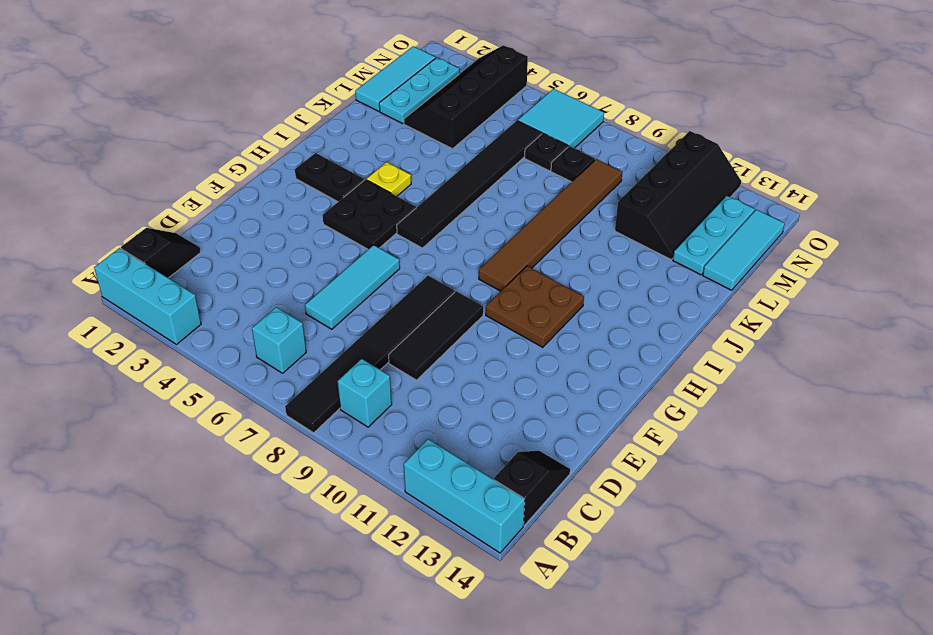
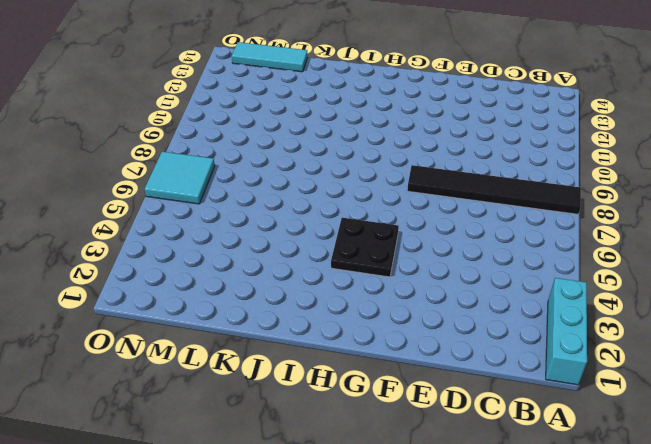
none -> cyan 1x3 brick [404,439,525,553]
none -> black 1x2 slope [121,228,201,278]
none -> cyan 1x1 brick [252,307,306,373]

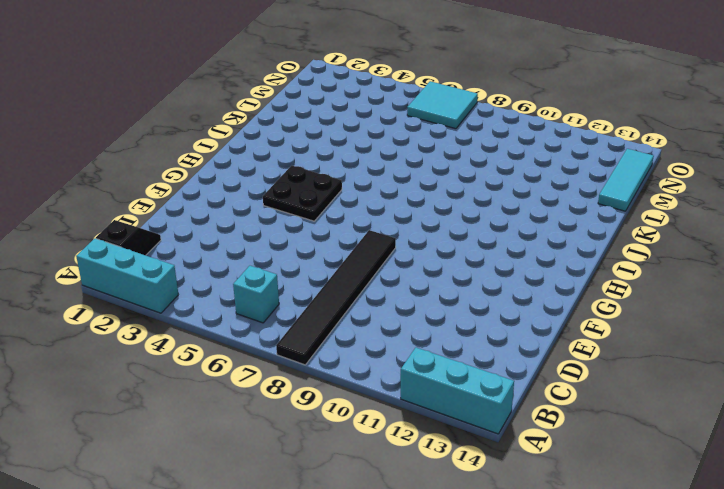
none -> cyan 1x1 brick [338,359,392,427]
none -> black 1x2 slope [494,451,570,525]
none -> cyan 1x3 tile [305,245,400,329]

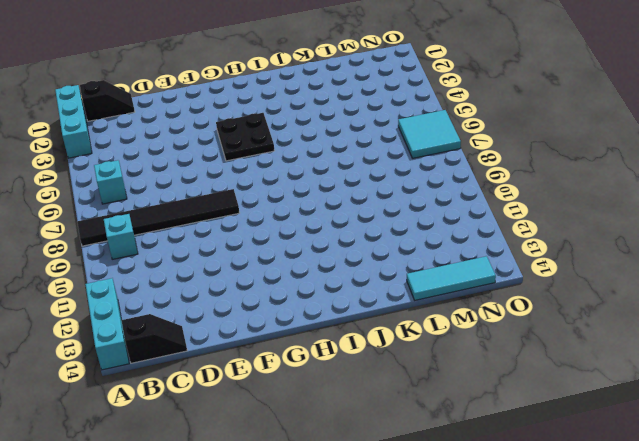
none -> cyan 1x3 tile [305,245,400,329]
none -> black 1x3 tile [389,291,483,380]
none -> brown 2x2 plate [486,266,584,347]

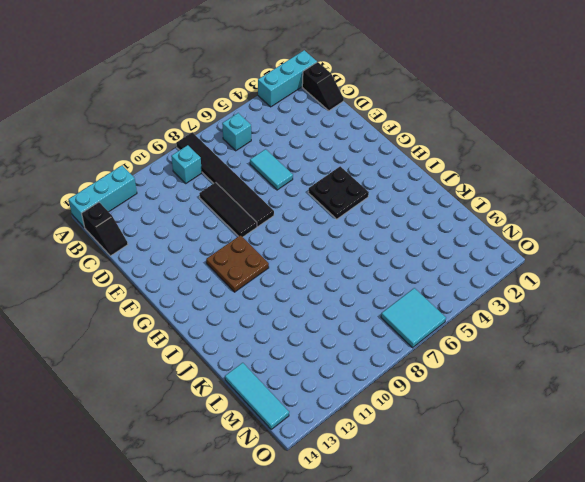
cyan 1x2 tile [250,149,293,190] -> cyan 1x3 tile [305,245,400,329]
none -> black 1x2 plate [295,153,364,202]
none -> black 1x6 tile [397,121,542,248]
none -> brown 1x6 tile [479,159,622,291]

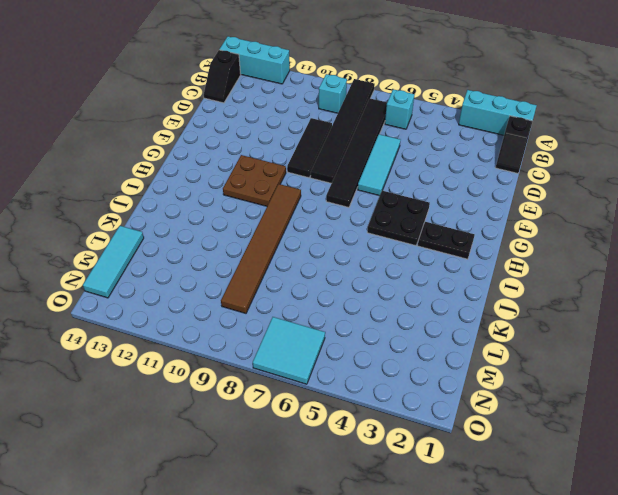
black 1x6 tile [326,98,387,207] -> black 1x6 tile moved to [397,121,542,248]
none -> yellow 1x1 plate [366,162,411,196]
none -> cyan 1x3 tile [355,46,436,111]
none -> cyan 1x3 plate [379,58,460,123]

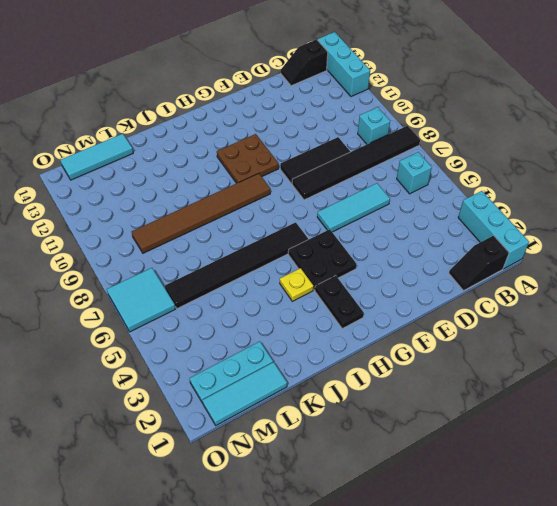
none -> black 2x4 slope [404,45,528,149]
none -> black 2x4 slope [615,131,741,259]
none -> cyan 1x3 plate [673,196,755,275]

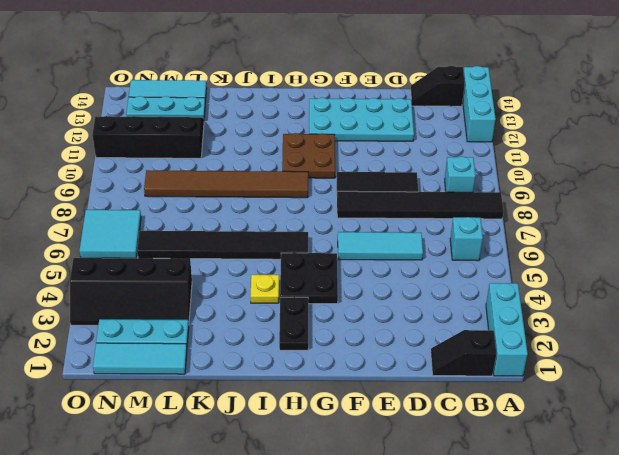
cyan 2x4 plate [309,98,414,141] -> none
none -> black 1x1 plate [525,133,568,171]
none -> black 1x1 plate [551,146,595,182]

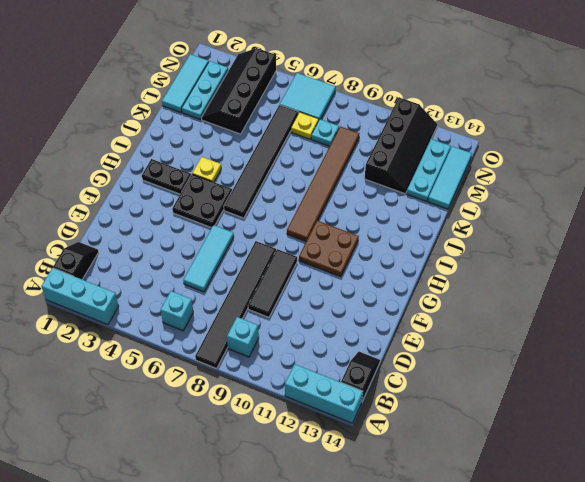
yellow 1x1 plate [291,112,319,139] -> black 1x1 plate [525,133,568,171]
cyan 1x1 plate [311,119,339,146] -> black 1x1 plate [551,146,595,182]

